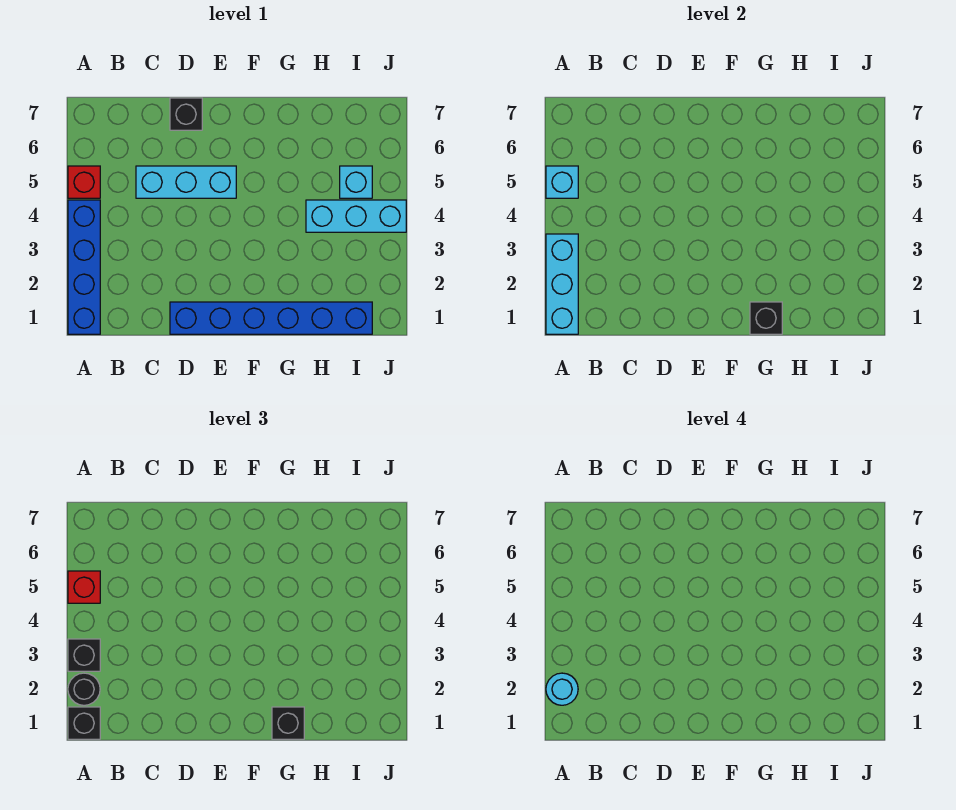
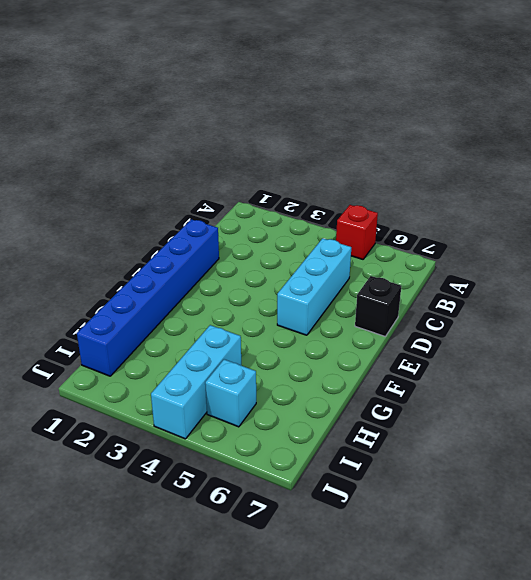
none -> blue 1x4 brick [68,200,100,334]
none -> cyan 1x3 brick [546,234,578,334]
none -> cyan 1x1 brick [546,166,578,198]

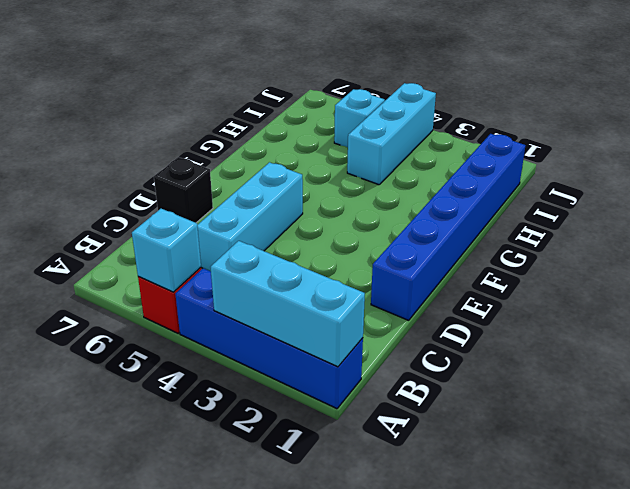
none -> black 1x1 brick [750,302,782,334]
none -> black 1x1 brick [68,707,100,739]
none -> black 1x1 round brick [68,673,100,705]

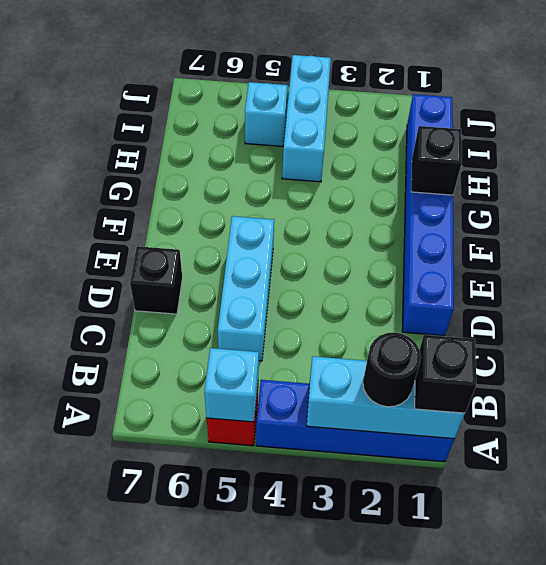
none -> black 1x1 brick [68,639,100,671]
none -> red 1x1 brick [68,571,100,603]
none -> black 1x1 brick [272,707,304,739]

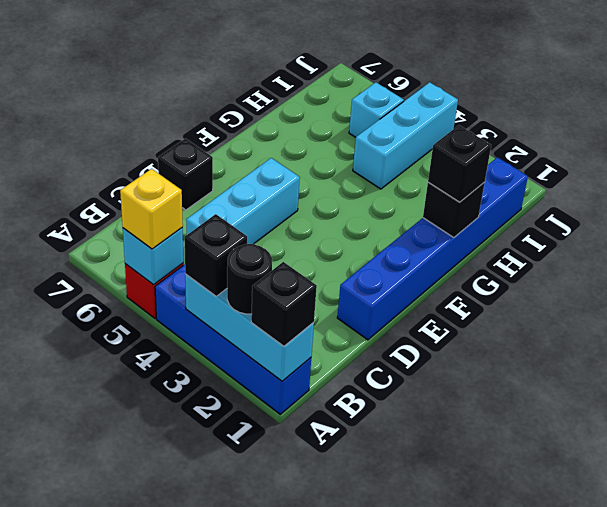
yellow 1x1 brick [120,169,183,249] -> red 1x1 brick [68,571,100,603]
none -> cyan 1x1 round brick [546,673,578,705]

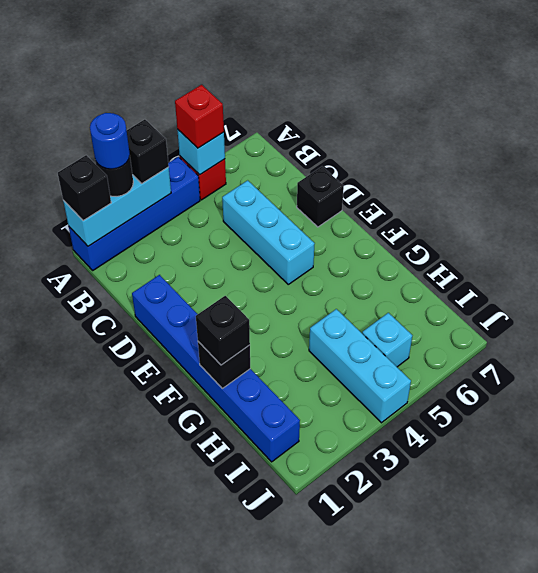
blue 1x1 round brick [90,113,130,169] -> cyan 1x1 round brick [546,673,578,705]

